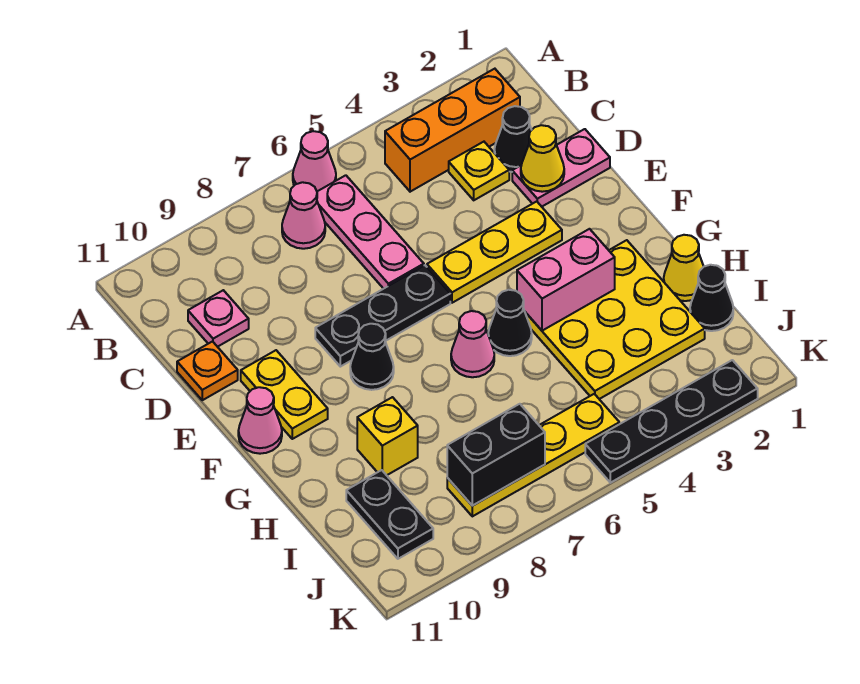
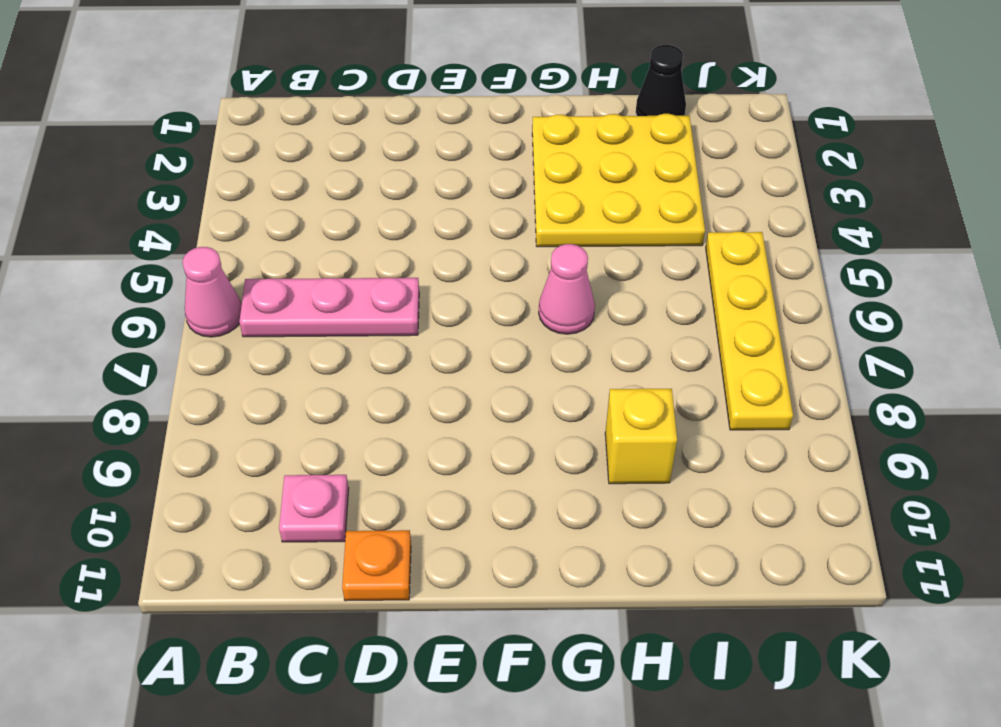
none -> orange 1x3 brick [385,69,520,192]
none -> pink 1x1 cone [282,182,325,249]
none -> black 1x1 cone [494,106,531,172]

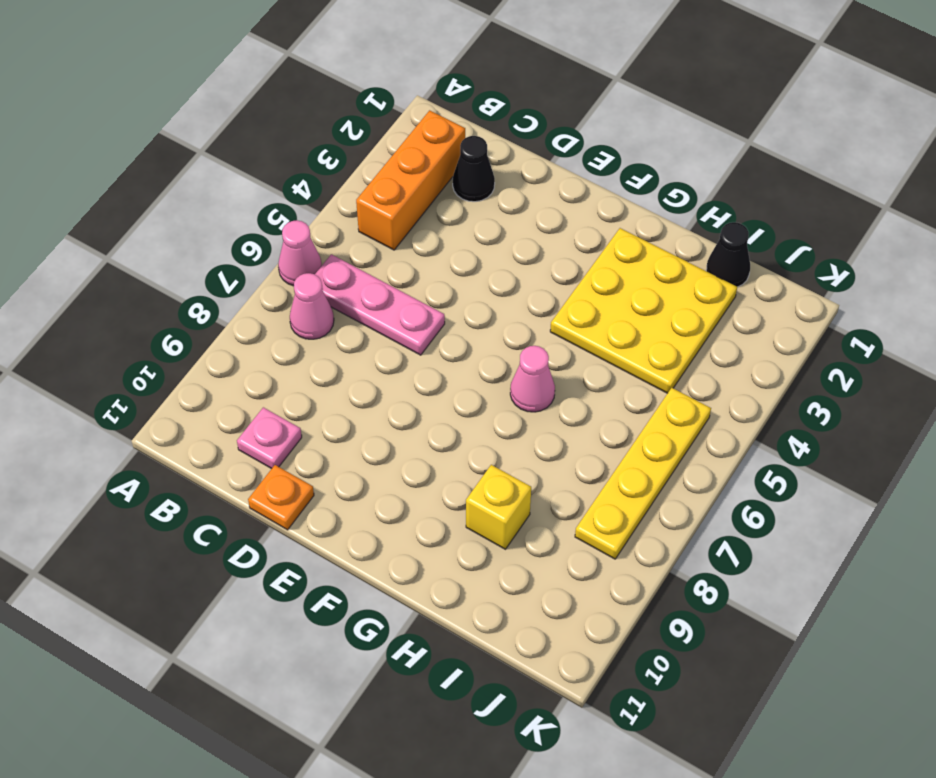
none -> yellow 1x1 plate [449,142,509,200]
none -> pink 1x2 plate [512,129,610,207]
none -> yellow 1x3 plate [427,201,562,303]

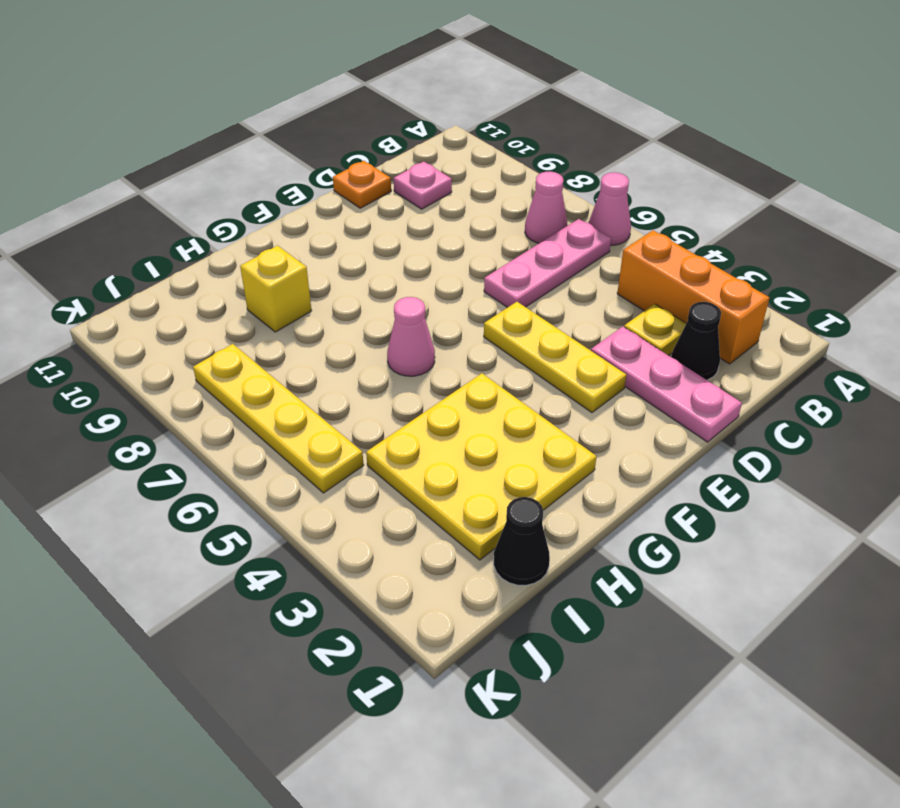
pink 1x3 plate [591,327,742,442] -> pink 1x2 plate [512,129,610,207]
none -> black 1x3 plate [315,265,450,367]
none -> yellow 1x2 plate [241,350,328,439]
none -> black 1x1 cone [350,324,394,390]

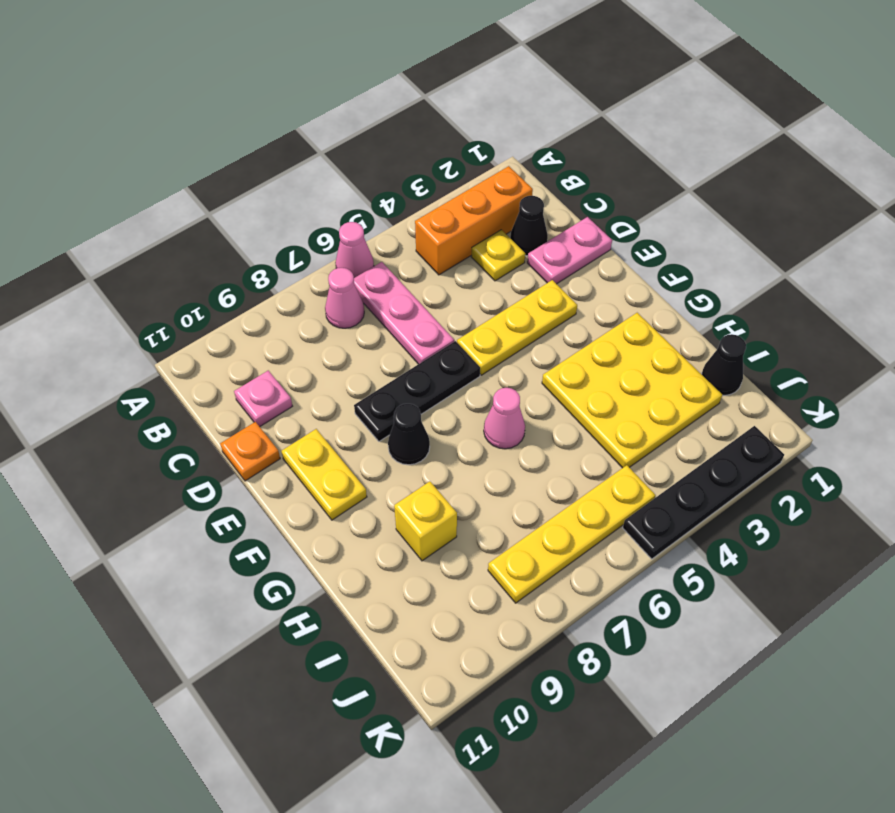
none -> pink 1x1 cone [238,387,282,454]
none -> black 1x1 cone [488,290,532,356]
none -> yellow 1x1 cone [664,235,704,301]

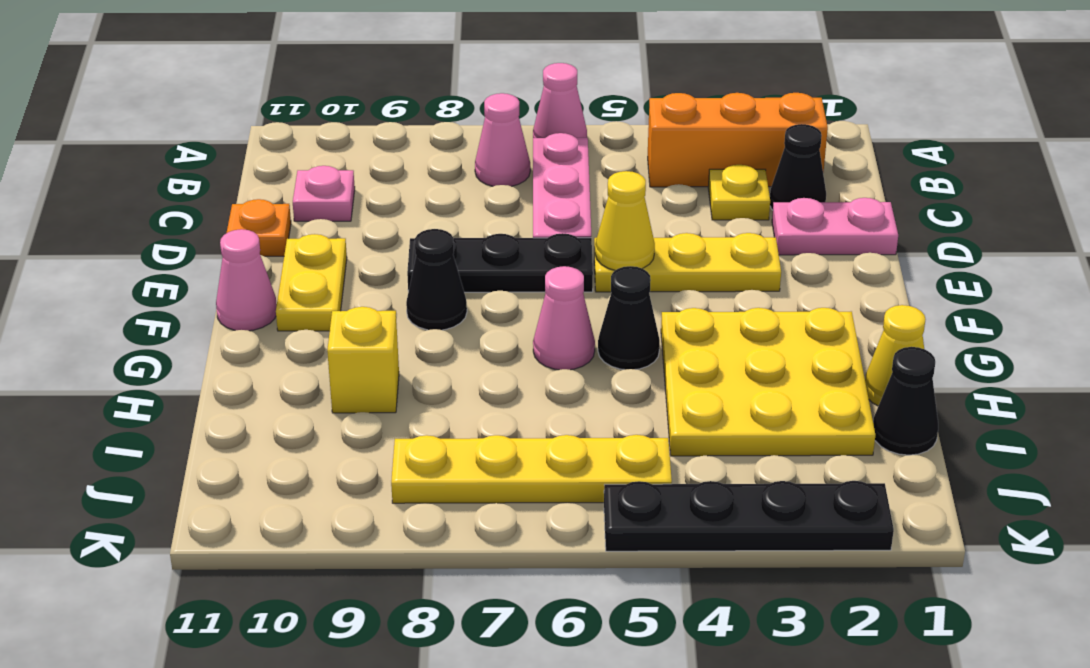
yellow 1x1 cone [595,171,655,270] -> yellow 1x1 cone moved to [521,125,564,192]
none -> black 1x2 plate [346,470,433,559]
none -> pink 1x2 brick [517,229,615,331]
none -> black 1x2 brick [447,404,545,506]

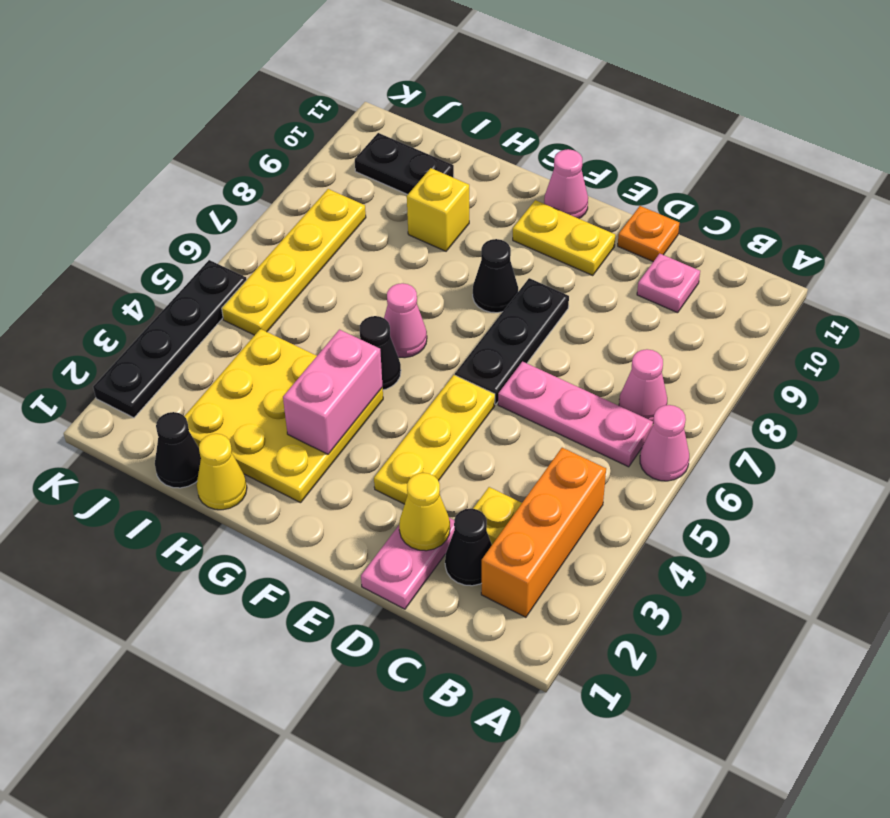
none -> black 1x2 brick [447,404,545,506]

